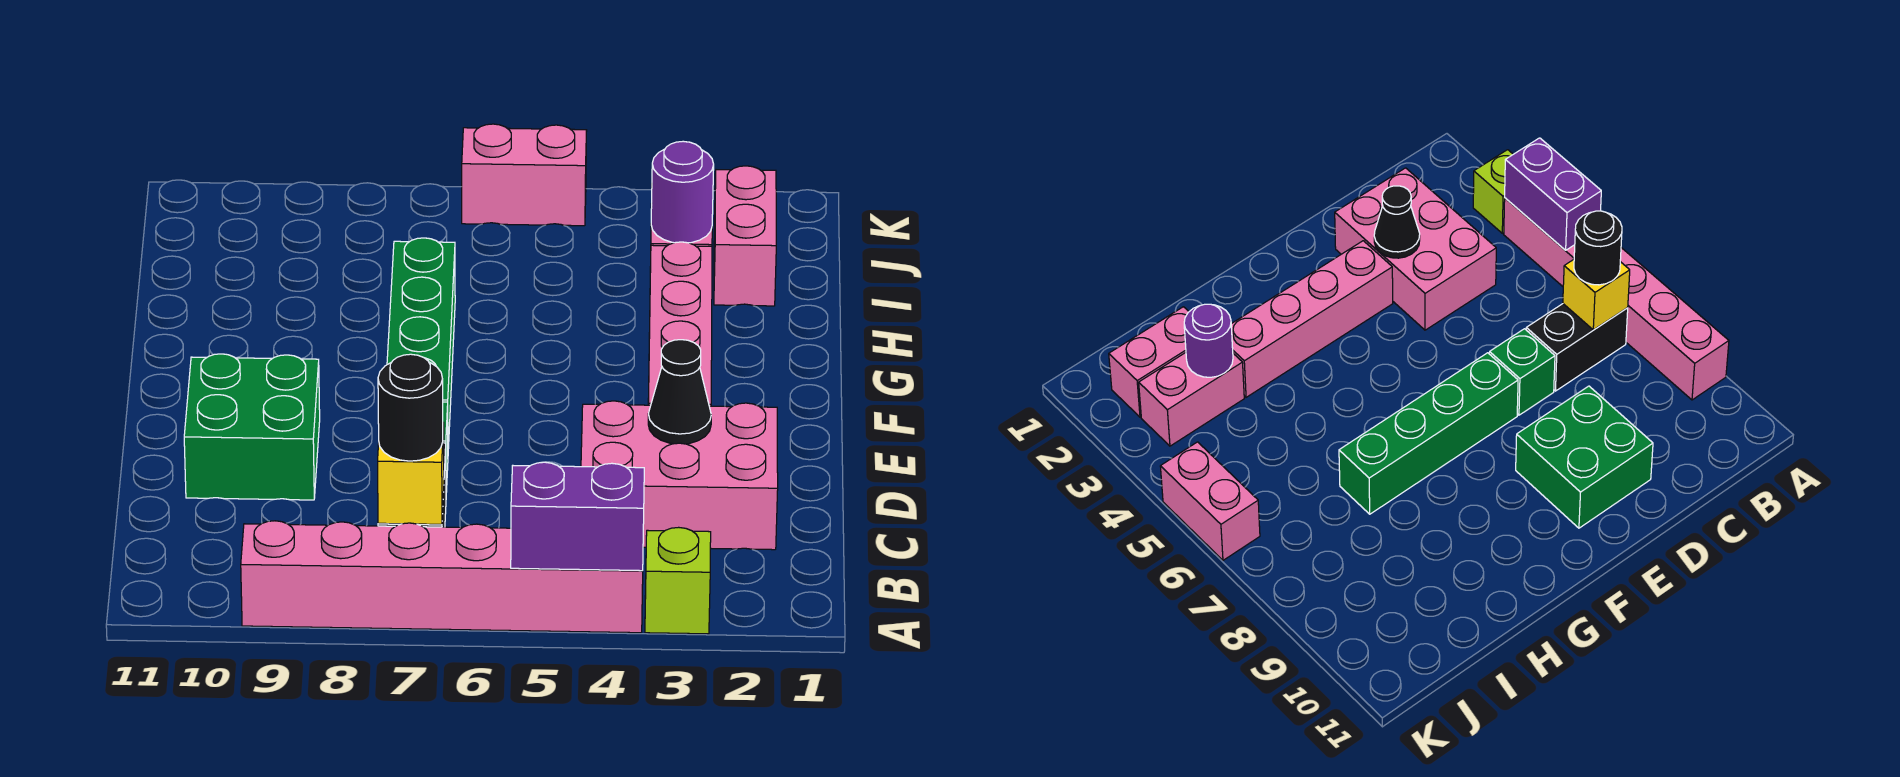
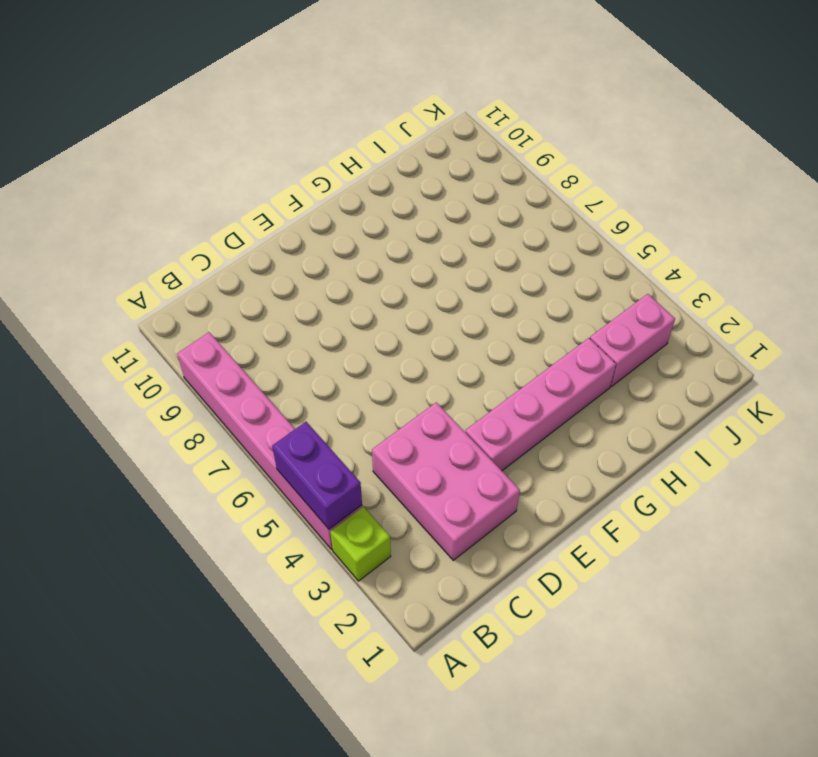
none -> black 1x2 brick [1526,304,1628,391]
none -> green 1x1 brick [1489,329,1555,415]
none -> green 2x2 brick [184,354,320,500]

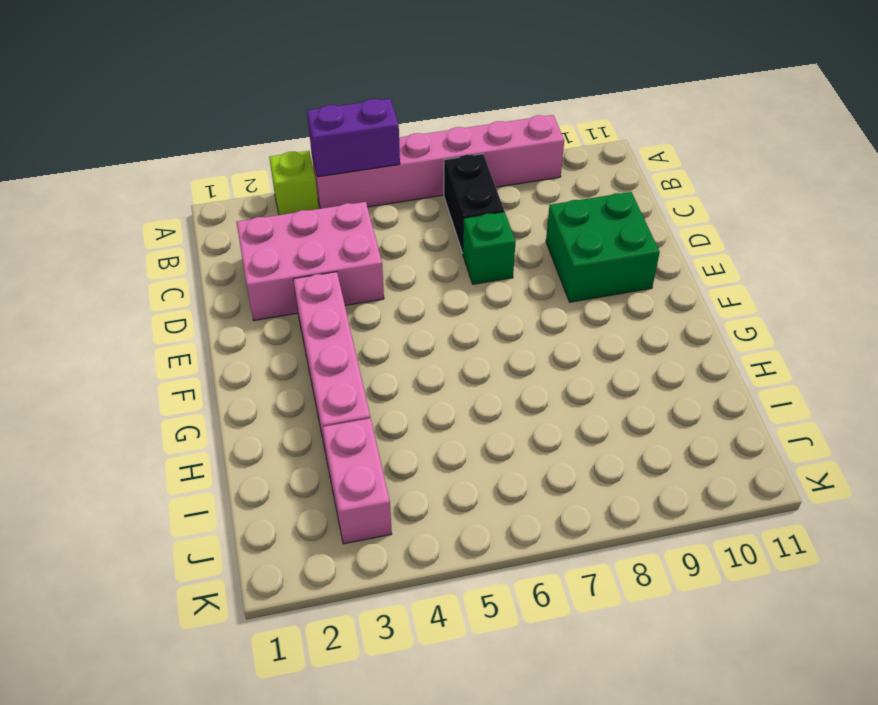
none -> green 1x4 brick [387,238,455,449]
none -> pink 1x2 brick [714,166,776,306]
none -> pink 1x2 brick [462,124,587,226]

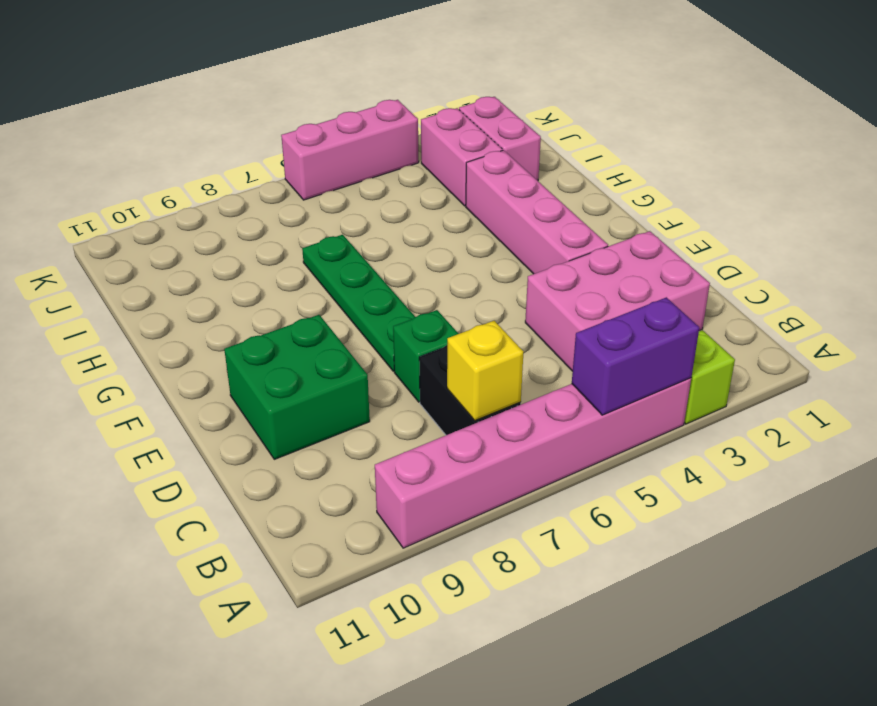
green 1x4 plate [302,235,415,371] -> green 1x4 brick [387,238,455,449]
pink 1x3 brick [281,100,419,200] -> pink 1x2 brick [462,124,587,226]
none -> black 1x1 cone [648,340,711,444]
none -> purple 1x1 round brick [651,141,714,243]
none -> black 1x1 round brick [378,354,443,461]

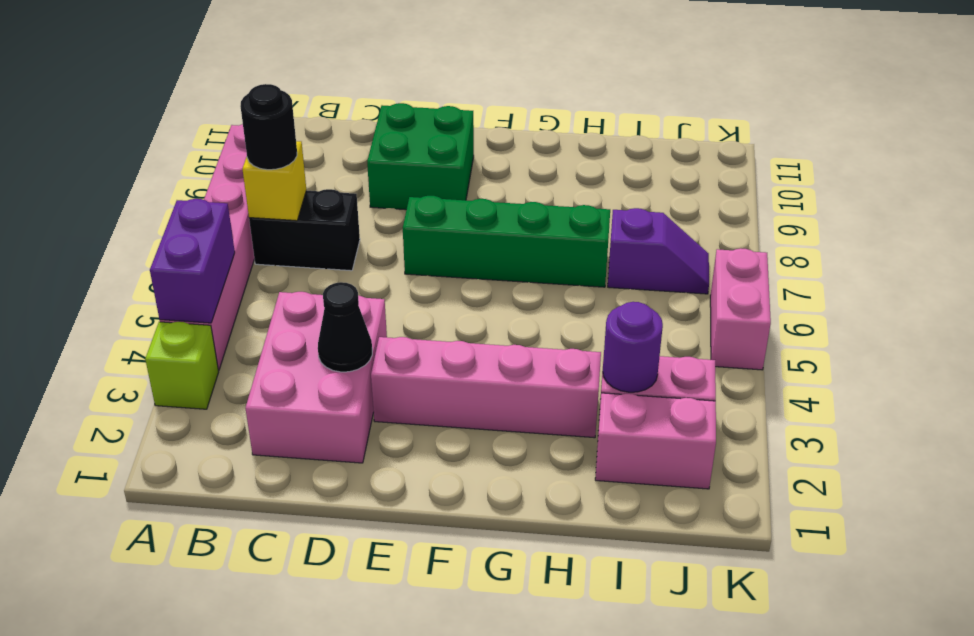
purple 1x2 slope [608,208,709,294] -> none
none -> green 1x1 brick [1489,329,1555,415]

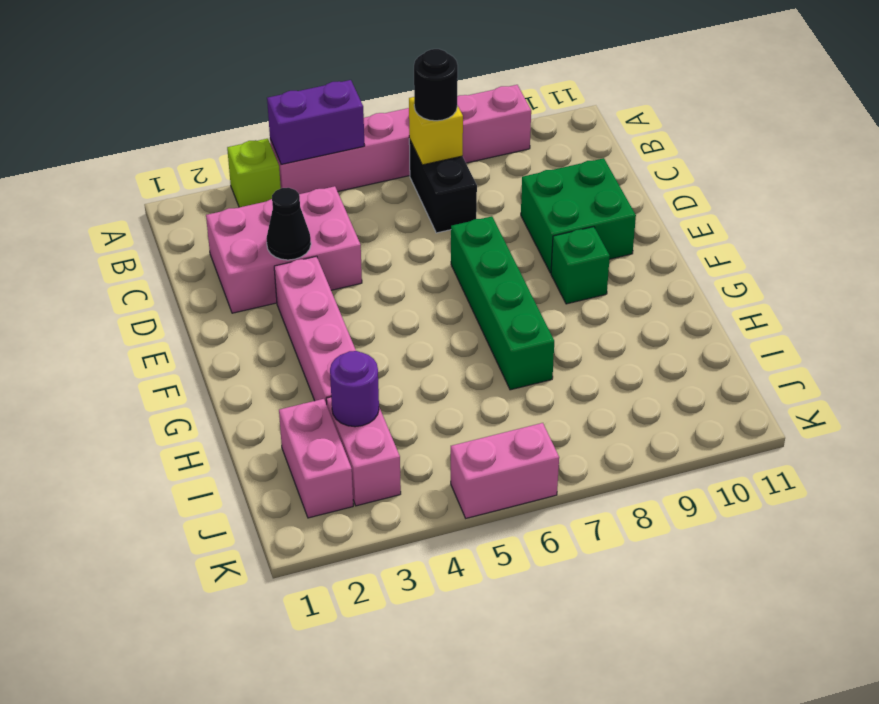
green 1x1 brick [551,227,610,304] -> green 1x1 brick moved to [1489,329,1555,415]

